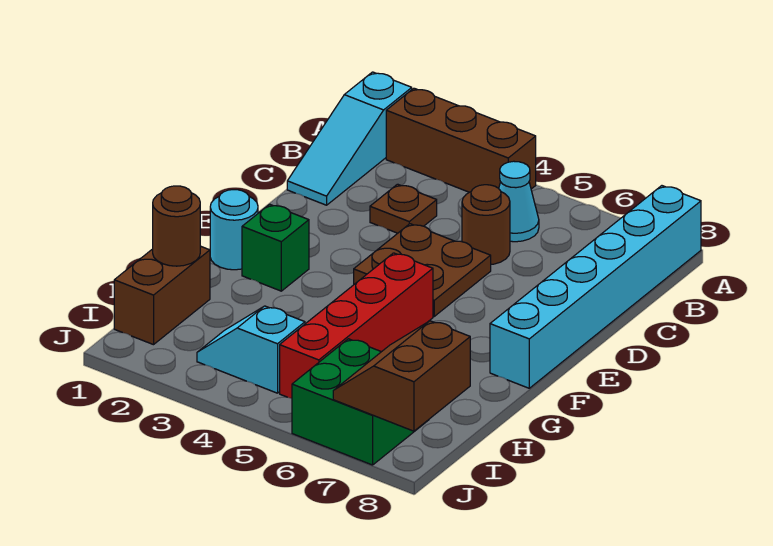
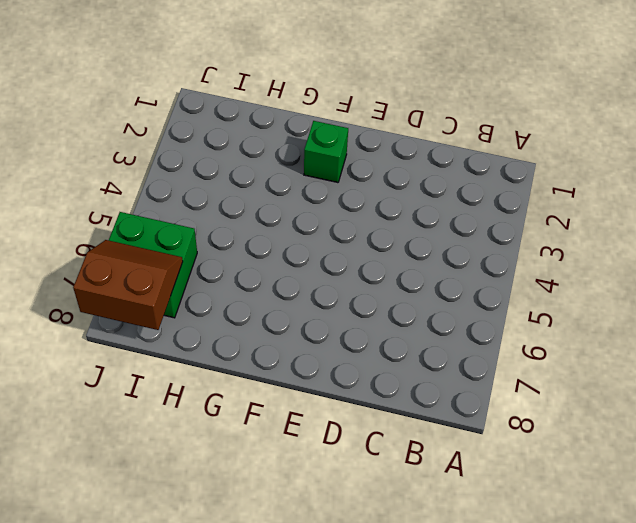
none -> cyan 1x3 slope [287,72,412,205]
none -> brown 1x3 brick [386,88,536,192]
none -> cyan 1x6 brick [490,186,701,388]

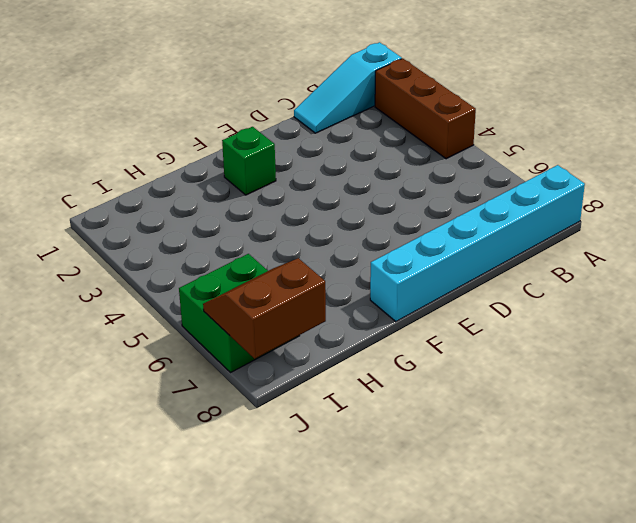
none -> cyan 1x1 cone [499,161,539,242]
none -> brown 1x1 plate [370,184,437,233]
none -> brown 1x1 round brick [462,185,510,264]

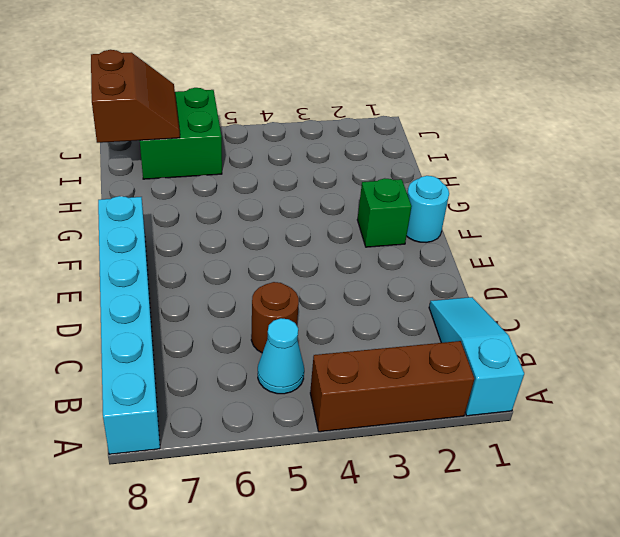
none -> brown 1x1 plate [370,184,437,233]
none -> brown 2x2 plate [354,224,491,316]
none -> red 1x4 brick [280,253,433,398]

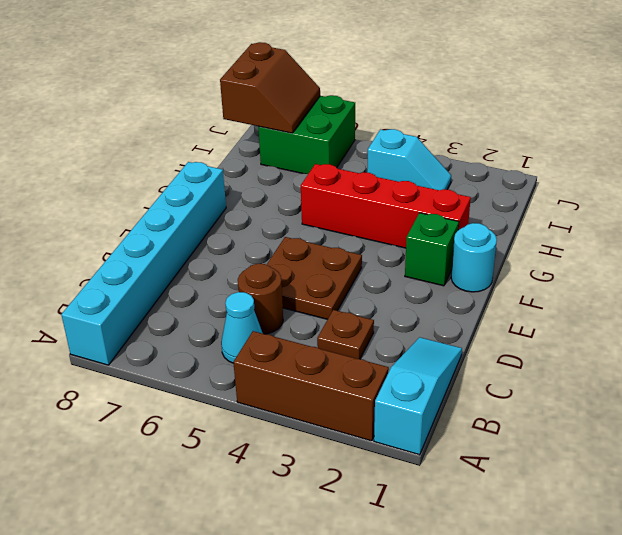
red 1x4 brick [301,164,471,248] -> red 1x4 brick turned to [280,253,433,398]
none -> brown 1x2 brick [114,246,210,345]
none -> brown 1x1 round brick [153,186,200,266]

